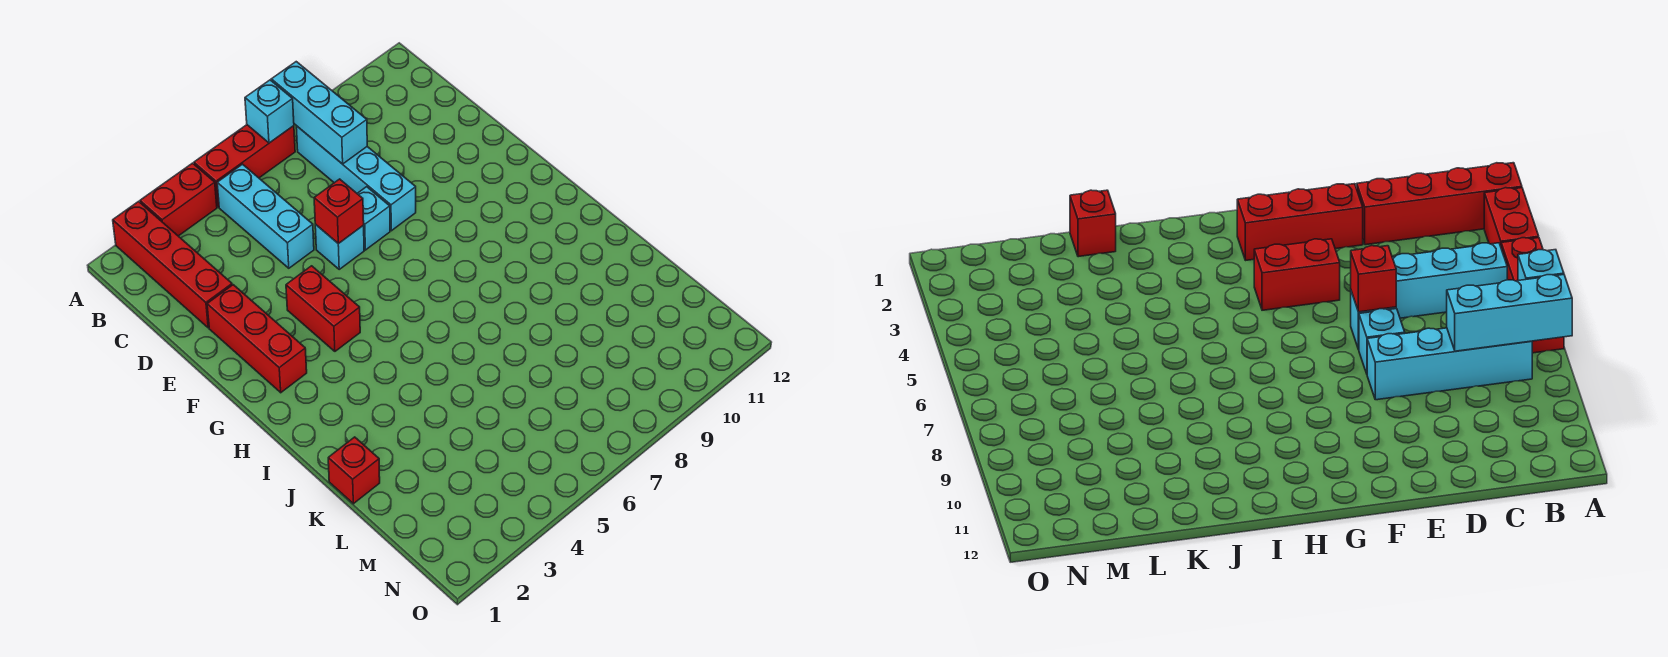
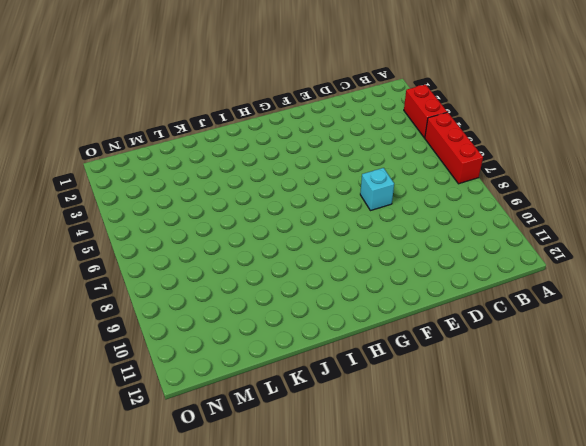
none -> red 1x4 brick [113,201,232,328]
none -> cyan 1x3 brick [217,164,314,268]
none -> cyan 1x4 brick [296,126,416,231]

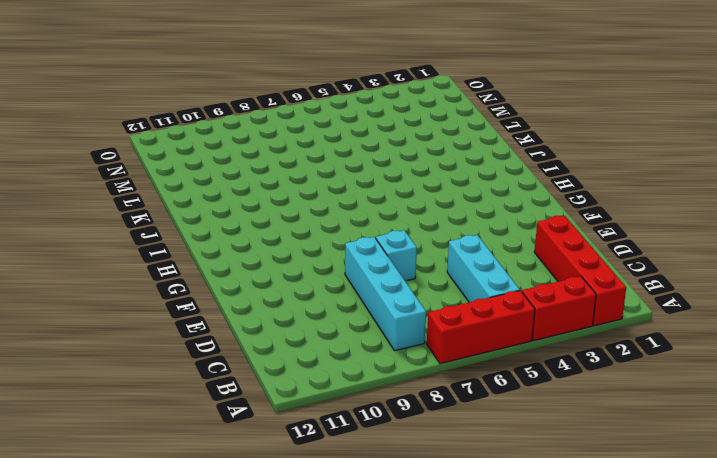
none -> red 1x3 brick [207,285,307,393]
none -> cyan 1x1 brick [315,224,364,269]
none -> red 1x2 brick [286,266,360,351]

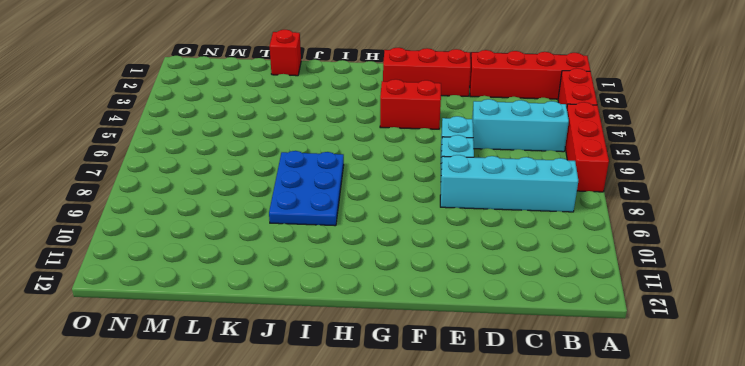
blue 2x3 plate [269,151,344,226] -> none
none -> cyan 1x1 brick [245,80,294,143]
none -> cyan 1x3 brick [271,62,367,164]
none -> red 1x1 brick [314,179,364,244]

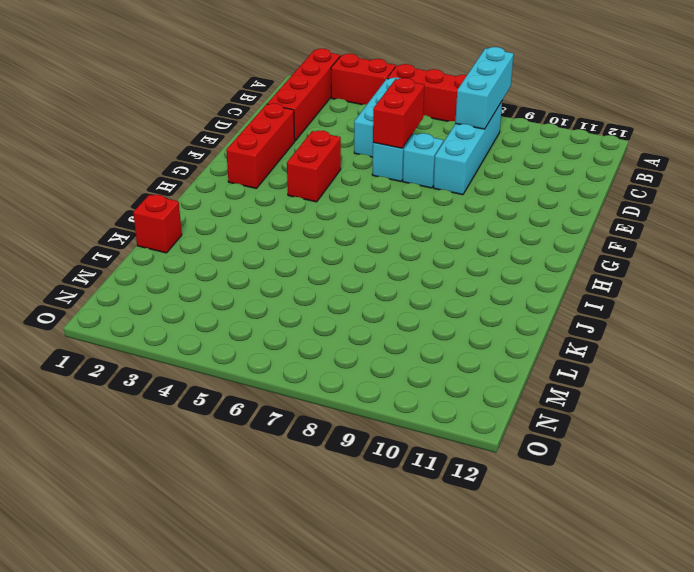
red 1x2 brick [373,78,424,148] -> red 1x1 brick [314,179,364,244]
none -> cyan 1x1 brick [245,80,294,143]

